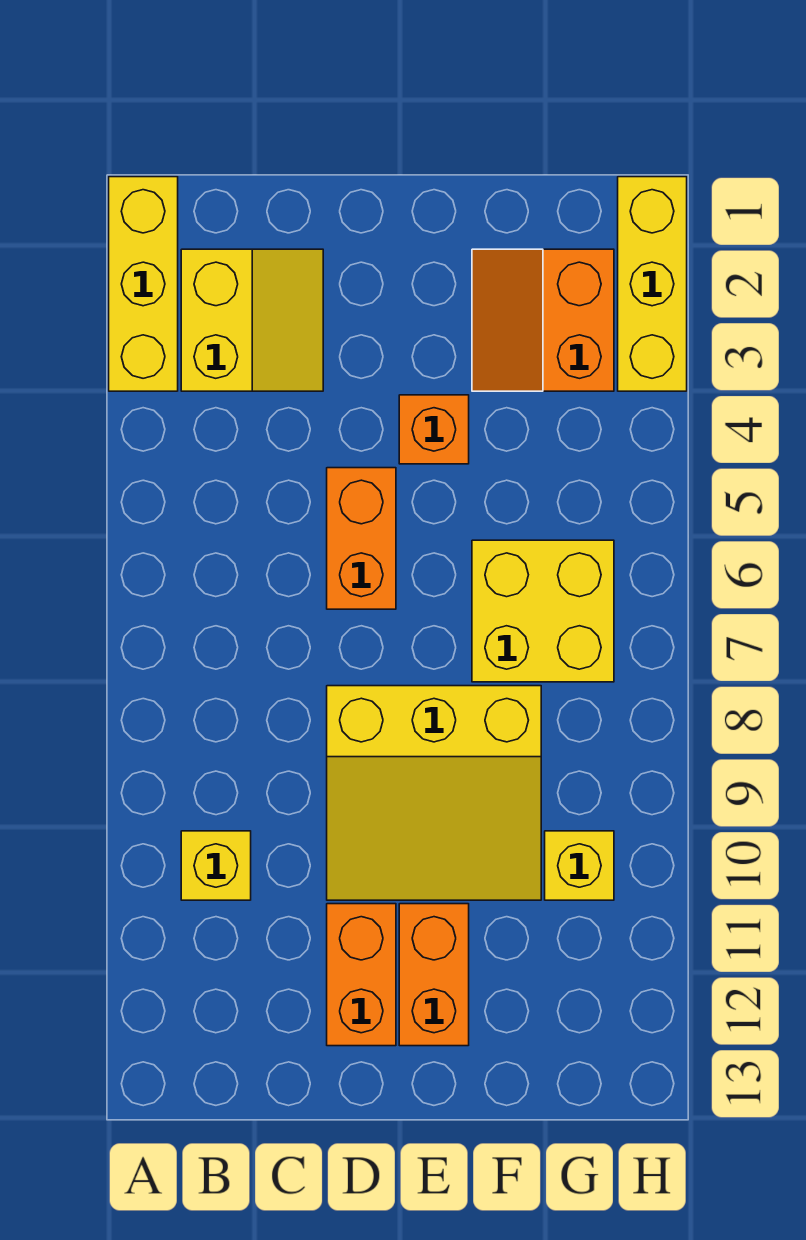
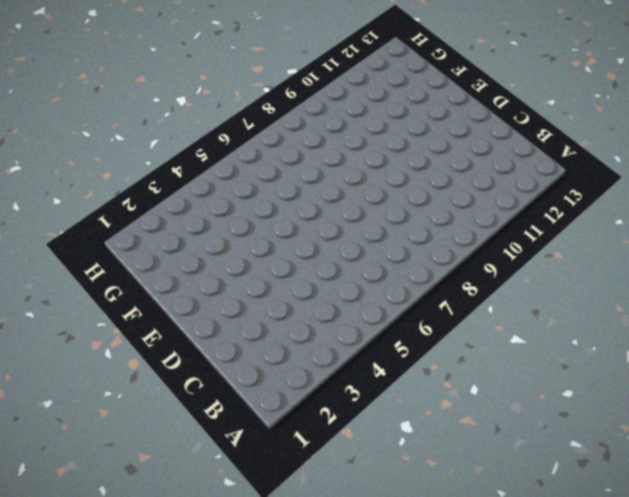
none -> yellow 1x3 brick [109,177,178,391]
none -> yellow 2x2 slope [181,249,323,391]
none -> yellow 1x1 brick [181,831,251,900]

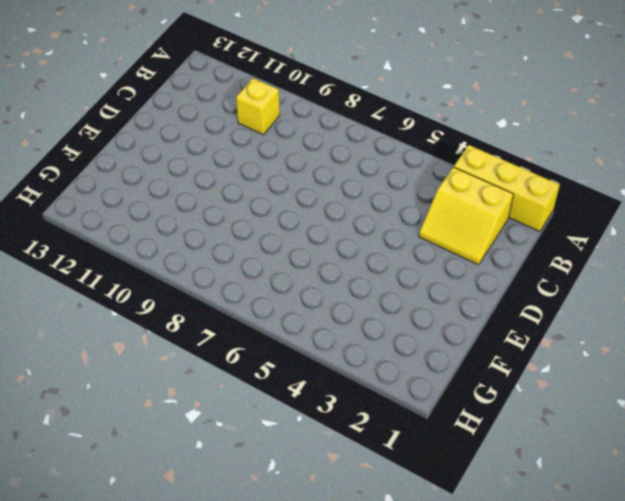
none -> orange 1x2 brick [327,468,396,609]
none -> yellow 3x3 slope [327,686,541,900]
none -> orange 1x2 brick [327,904,396,1046]

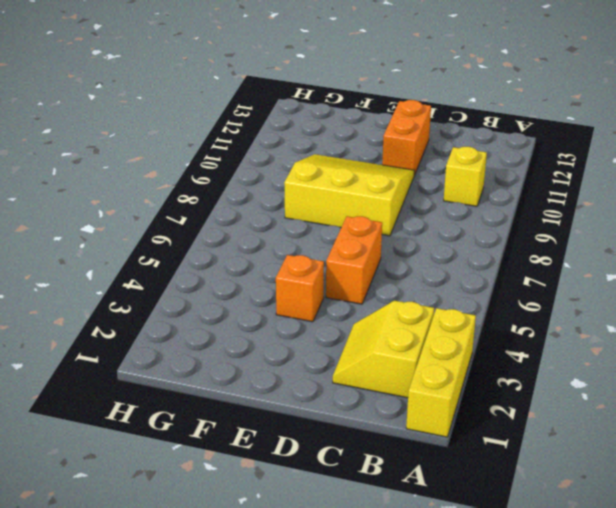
none -> orange 1x2 brick [399,904,469,1046]
none -> orange 2x2 slope [472,249,614,391]
none -> yellow 2x2 brick [472,540,614,682]

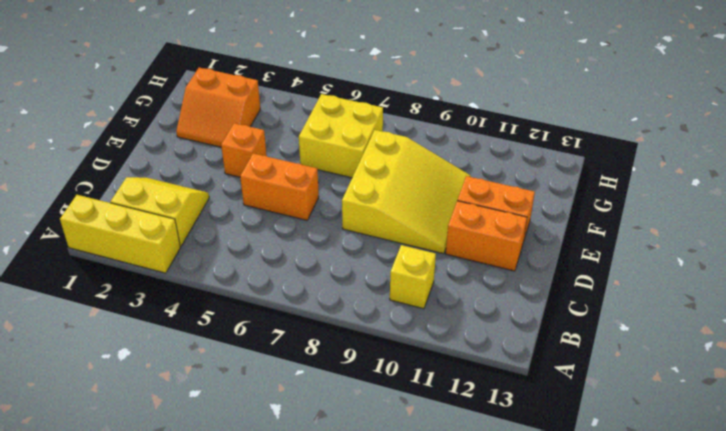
none -> yellow 1x1 brick [545,831,614,900]
none -> yellow 1x3 brick [618,177,687,391]

